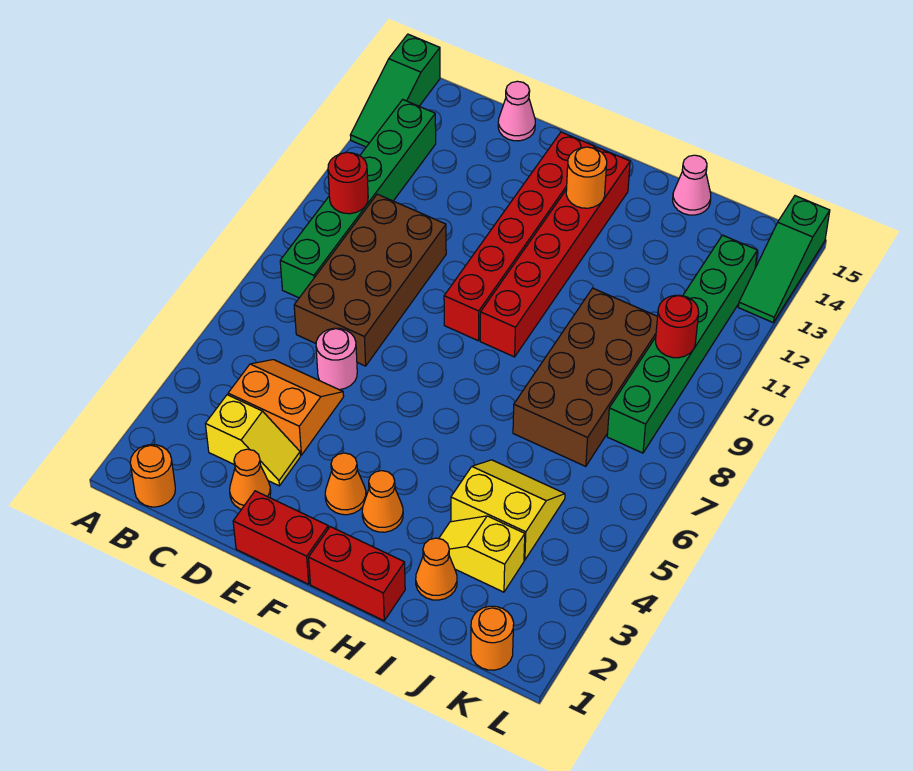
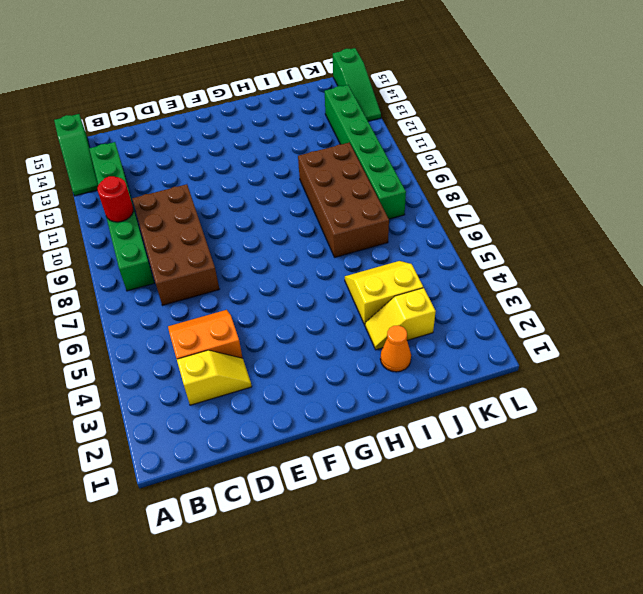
none -> orange 1x1 round brick [130,445,175,507]
none -> orange 1x1 cone [230,449,271,509]
none -> pink 1x1 round brick [316,328,357,390]

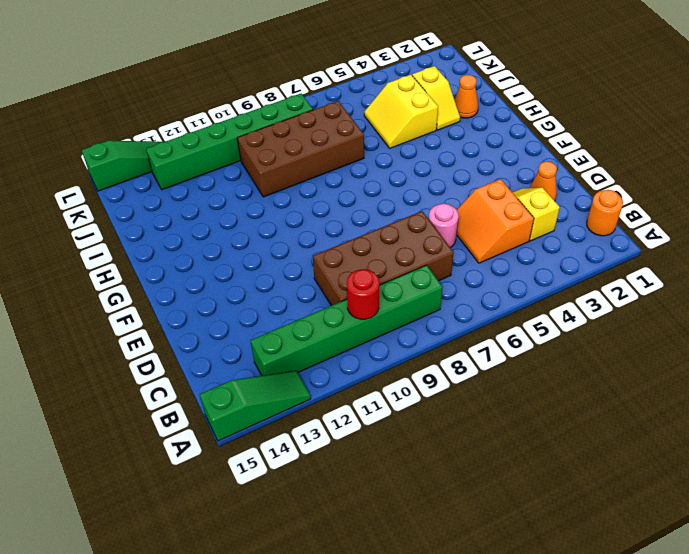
none -> pink 1x1 cone [498,81,535,141]
none -> red 1x2 brick [233,491,328,584]
none -> orange 1x1 cone [325,453,366,515]

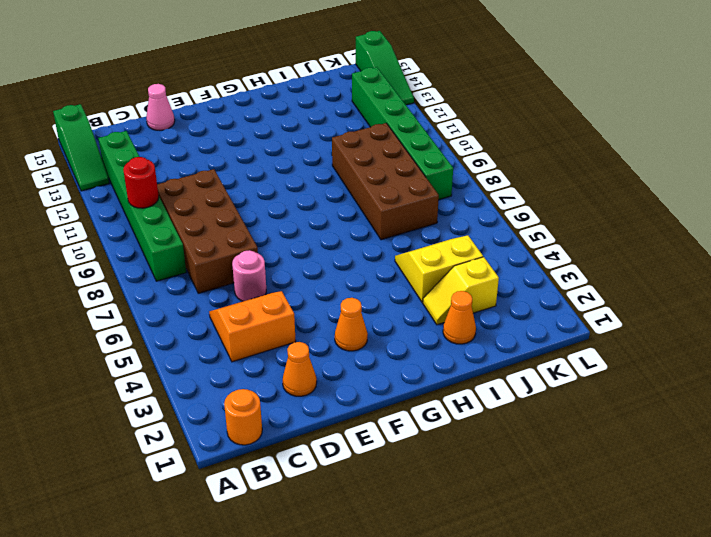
none -> yellow 1x2 slope [206,395,300,486]
none -> red 1x2 brick [233,491,328,584]
none -> red 1x6 brick [444,132,595,341]

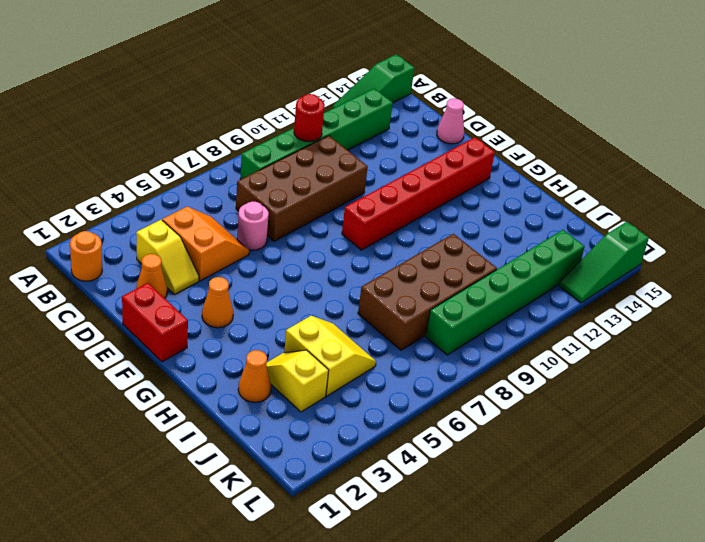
none -> red 1x2 brick [309,527,405,621]
none -> orange 1x1 cone [362,471,403,532]
none -> red 1x6 brick [480,147,630,357]

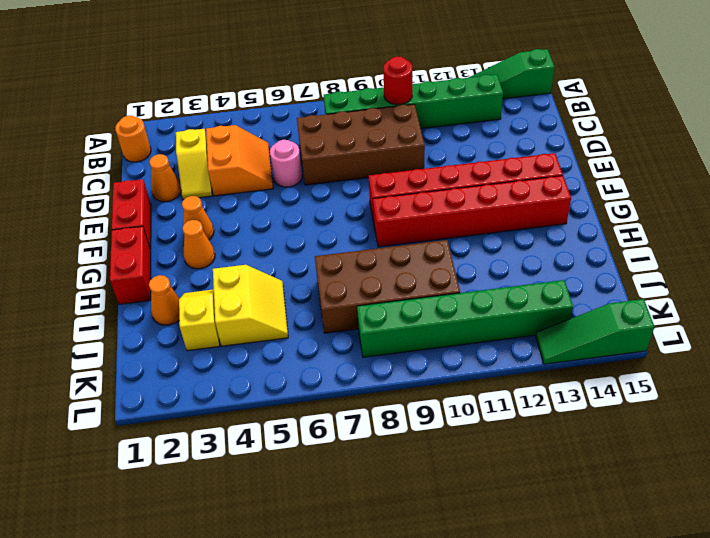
none -> pink 1x1 cone [498,81,535,141]
none -> pink 1x1 cone [673,155,711,215]
none -> orange 1x1 round brick [471,606,514,670]

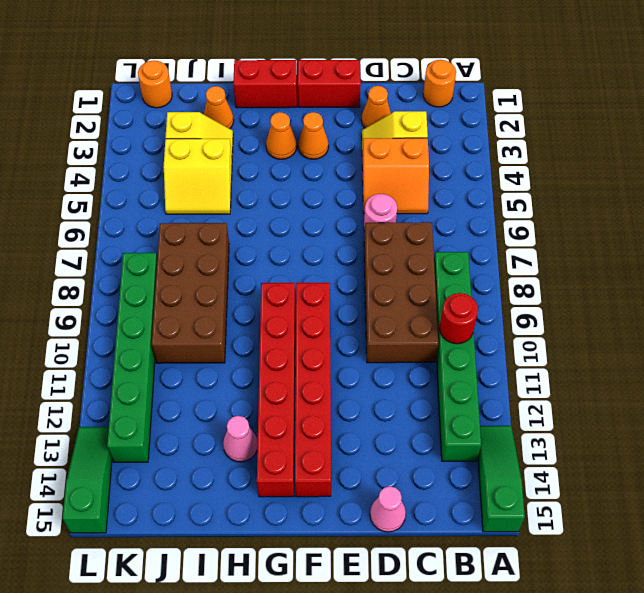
pink 1x1 cone [223,416,258,462] -> pink 1x1 cone moved to [673,155,711,215]
none -> orange 1x1 round brick [566,147,607,208]
none -> red 1x1 round brick [656,295,699,358]

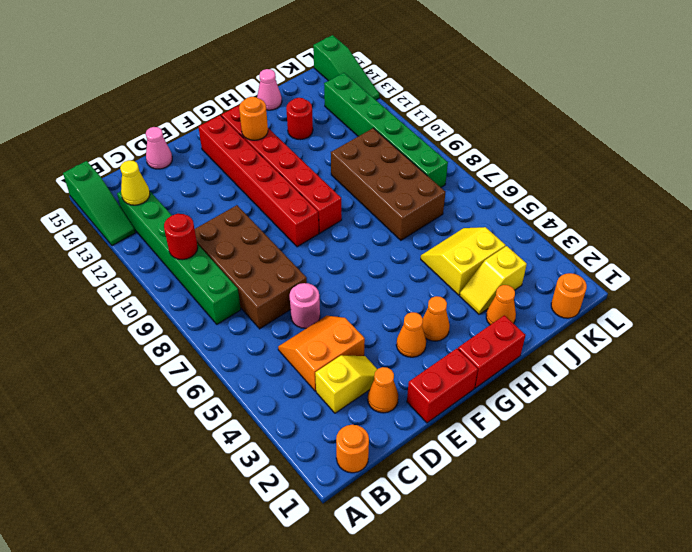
yellow 1x1 cone [120,160,150,205] -> none
red 1x1 round brick [286,98,313,139] -> red 1x1 round brick moved to [656,295,699,358]

